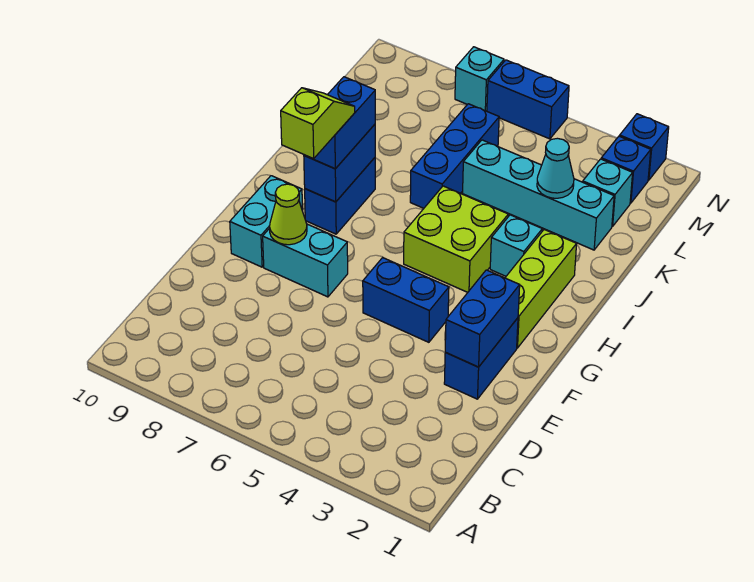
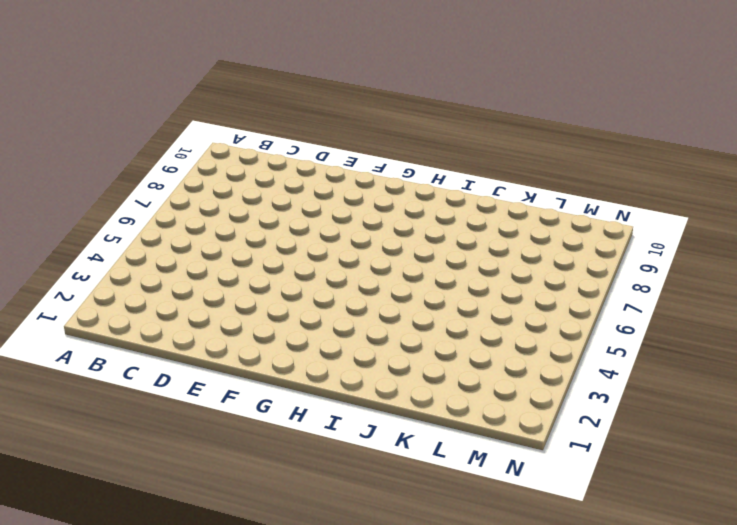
none -> blue 1x2 brick [444,318,518,399]
none -> blue 1x2 brick [363,258,449,342]
none -> cyan 1x2 brick [263,224,348,297]

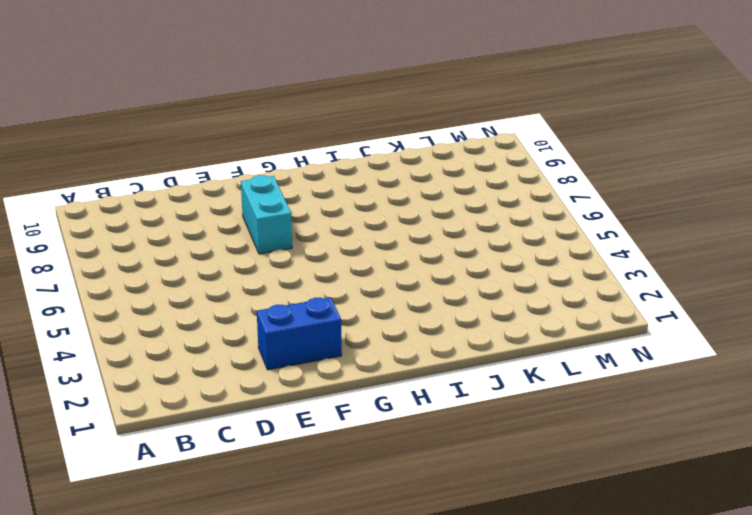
none -> blue 1x2 brick [363,258,449,342]
none -> cyan 1x2 brick [230,176,303,267]
none -> lime 1x3 brick [505,230,577,348]

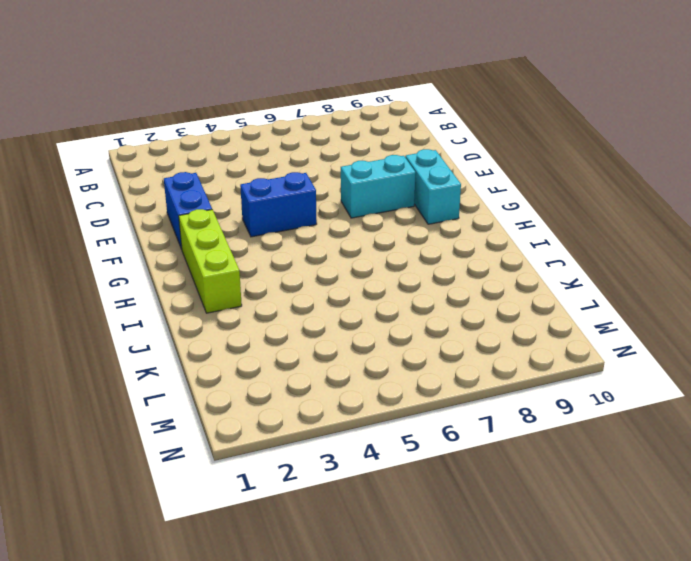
none -> lime 2x2 brick [404,186,508,292]
none -> blue 1x2 brick [305,158,375,234]
none -> cyan 1x1 brick [490,215,542,276]

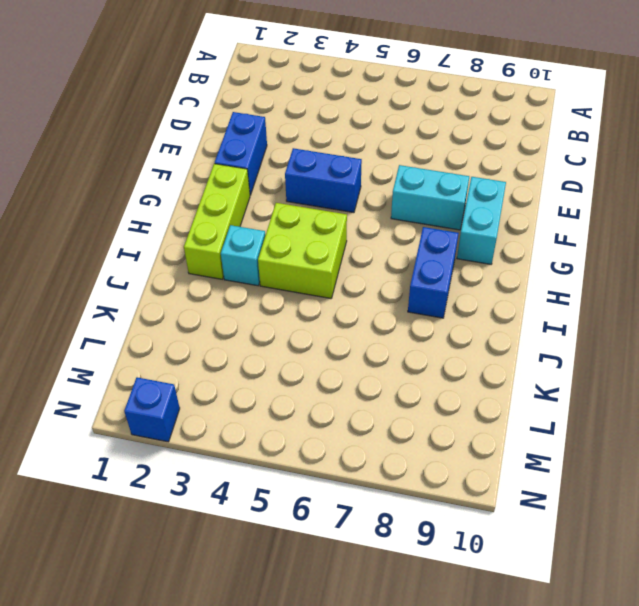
none -> blue 1x3 brick [410,104,499,208]
none -> cyan 1x4 brick [463,140,614,250]
none -> cyan 1x1 brick [583,159,633,226]

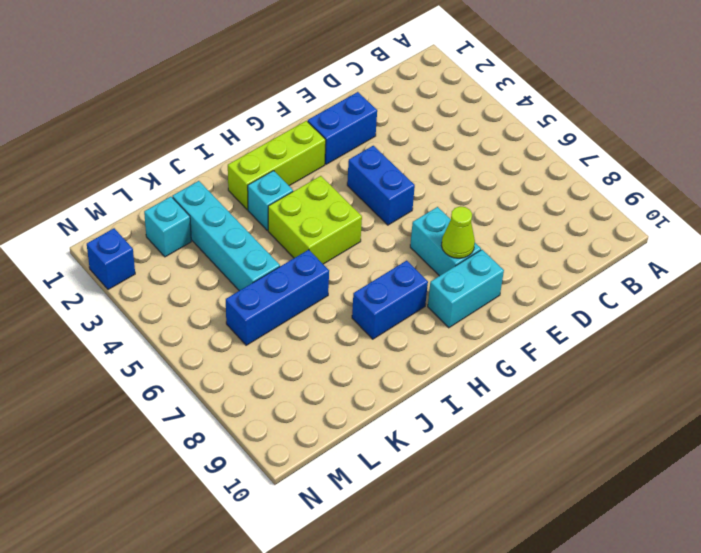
none -> blue 1x1 brick [601,136,651,203]
none -> blue 1x2 brick [487,60,569,139]
none -> cyan 1x1 brick [455,47,504,111]

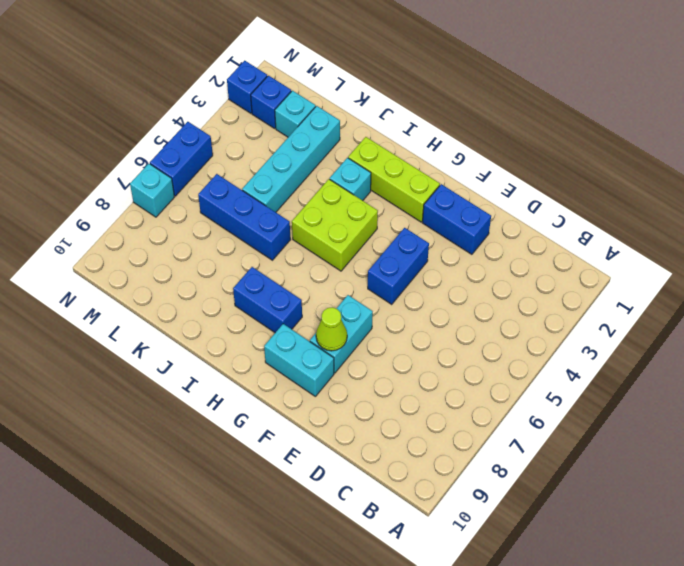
none -> blue 1x2 brick [445,270,520,367]
none -> blue 1x2 brick [304,124,375,202]
none -> cyan 1x1 cone [537,138,574,198]

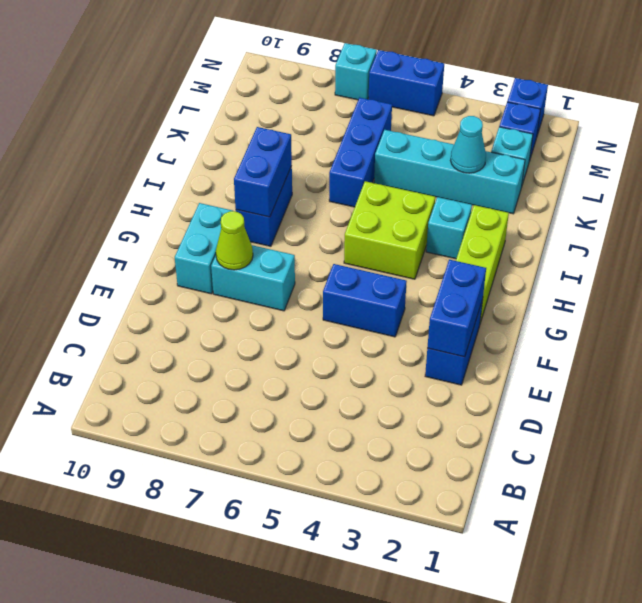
none -> blue 1x2 brick [304,77,375,169]
none -> lime 1x2 slope [281,88,355,159]

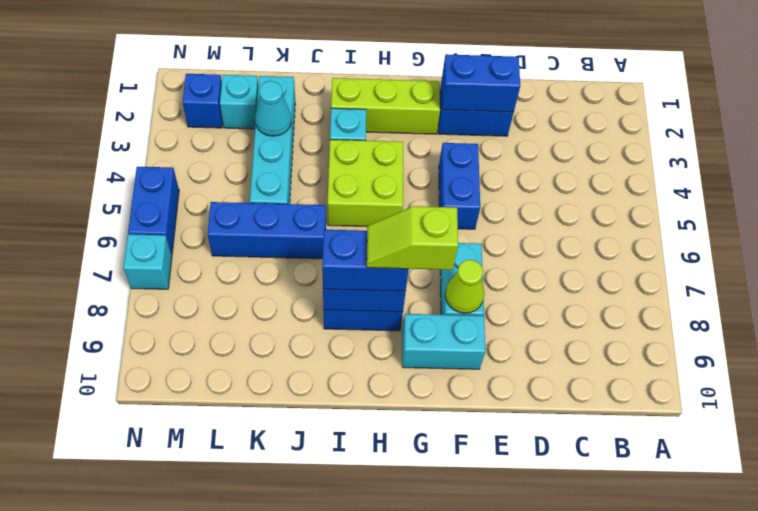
none -> blue 1x1 brick [620,114,669,180]

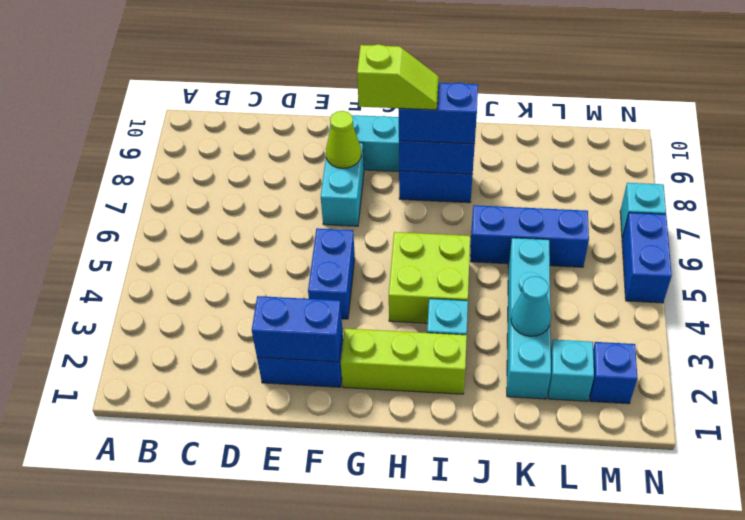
none -> blue 1x1 brick [620,114,669,180]

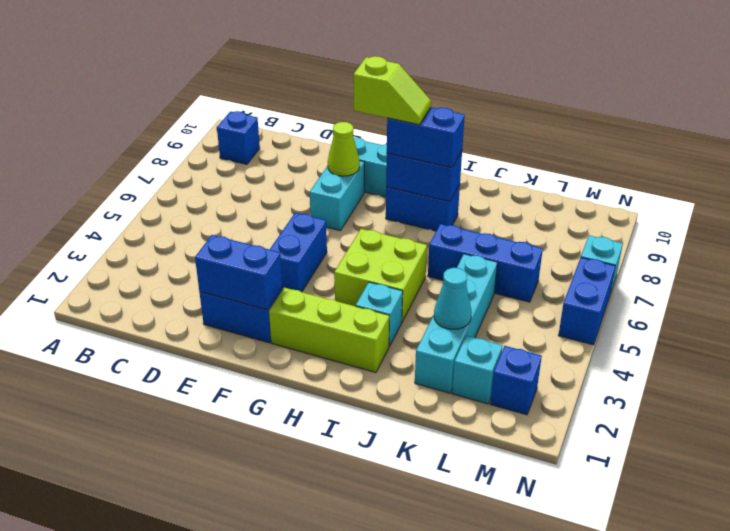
blue 1x1 brick [217,111,260,164] -> blue 1x1 brick moved to [620,114,669,180]

